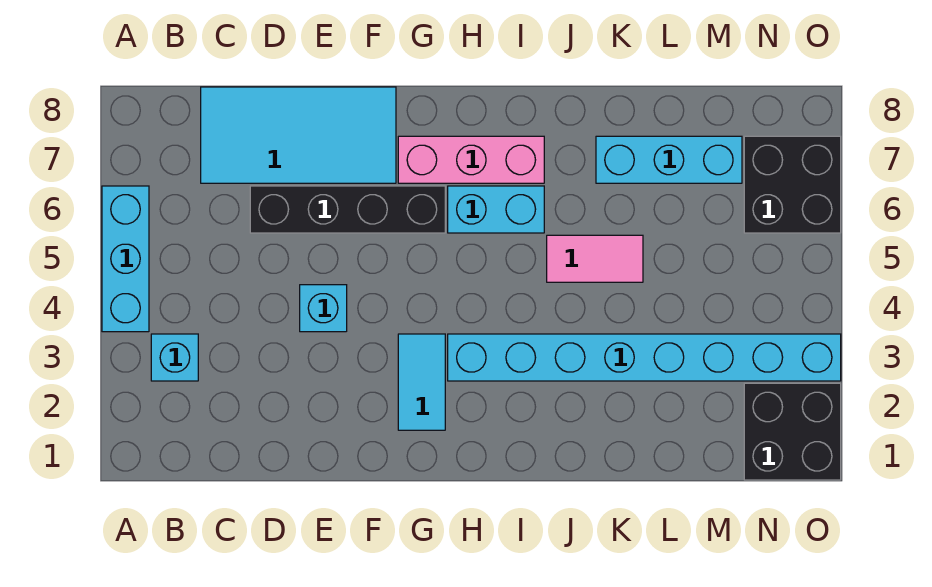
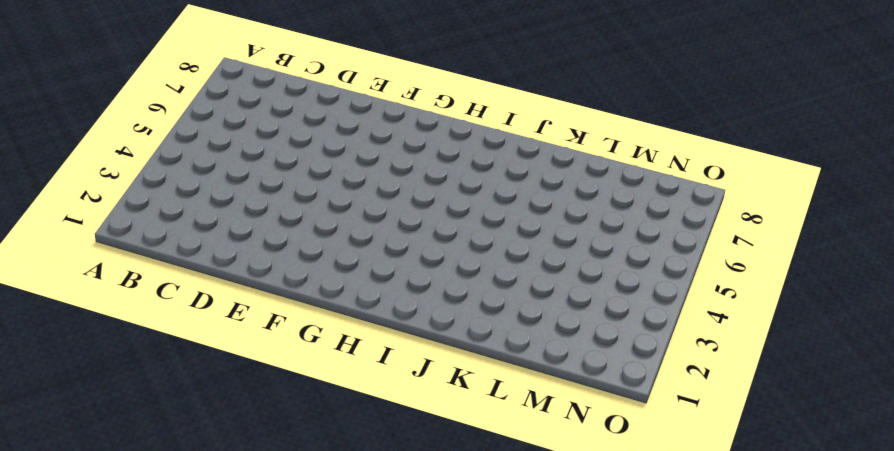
none -> cyan 1x3 brick [102,186,149,332]
none -> cyan 1x1 brick [151,334,198,381]
none -> cyan 2x4 tile [201,87,396,183]

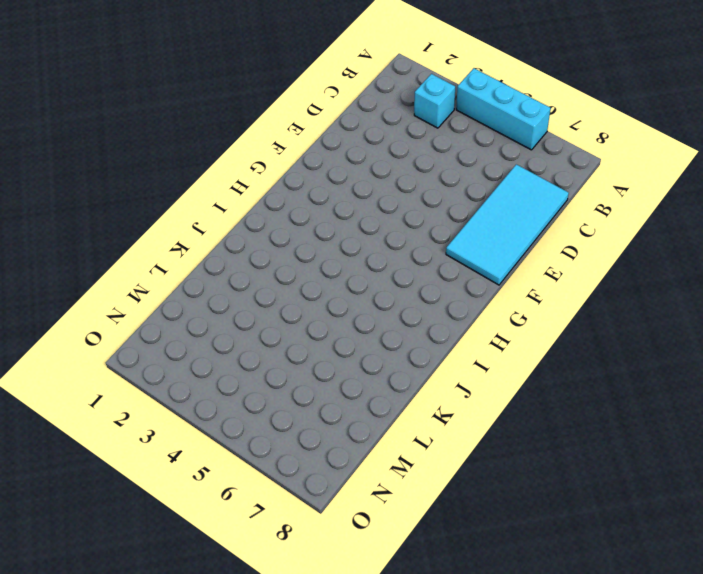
none -> black 1x4 brick [250,186,445,233]
none -> cyan 1x1 brick [300,285,347,332]
none -> cyan 1x2 tile [398,334,445,430]

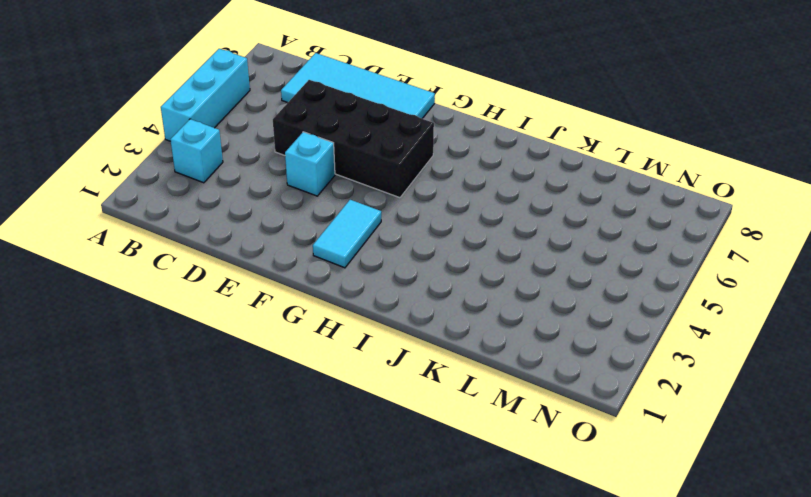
black 2x4 brick [273,80,434,198] -> black 1x4 brick [250,186,445,233]
none -> pink 1x3 brick [398,136,544,183]
none -> cyan 1x8 brick [448,334,841,381]
none -> cyan 1x2 brick [448,186,544,233]

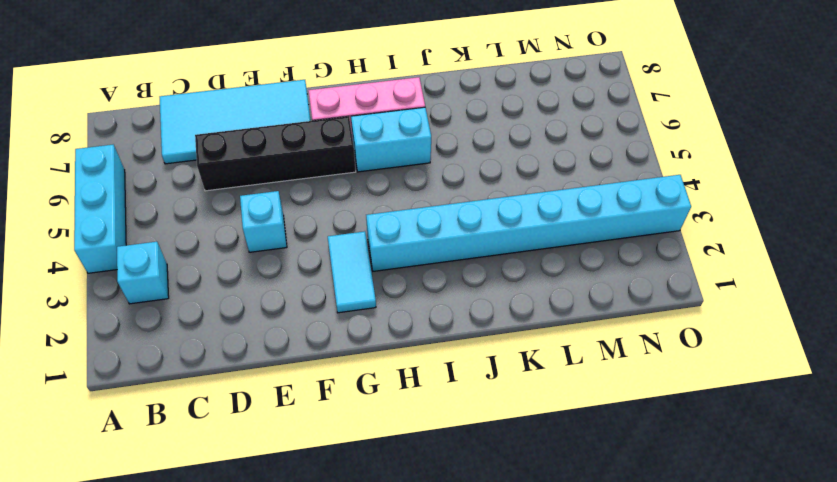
none -> pink 1x2 tile [547,235,643,282]
none -> cyan 1x3 brick [596,136,742,183]
none -> black 2x2 brick [744,383,841,480]

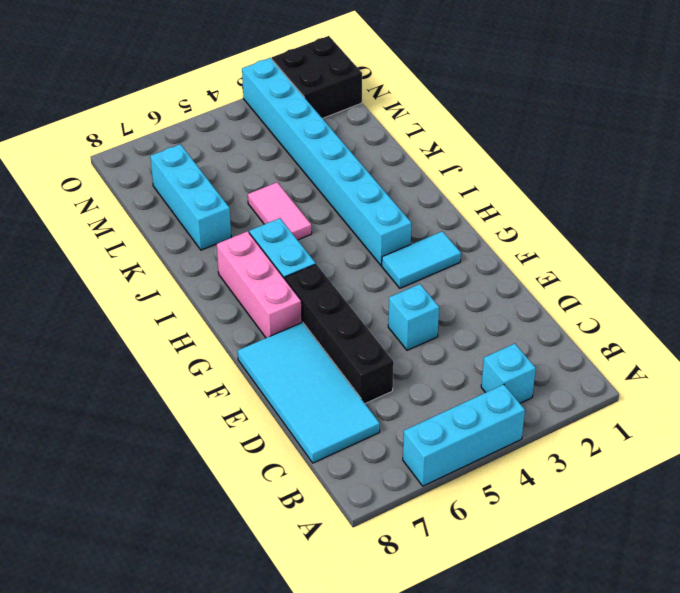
none -> black 2x2 brick [744,136,841,233]

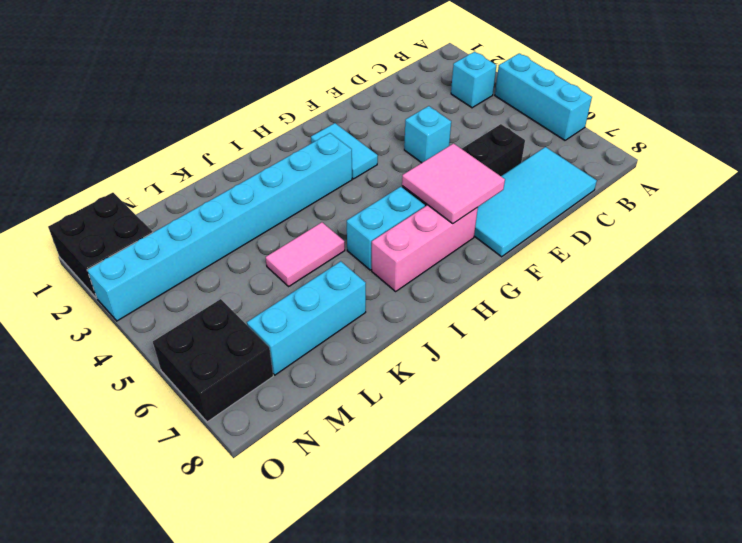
pink 2x2 tile [402,144,505,223] -> none

